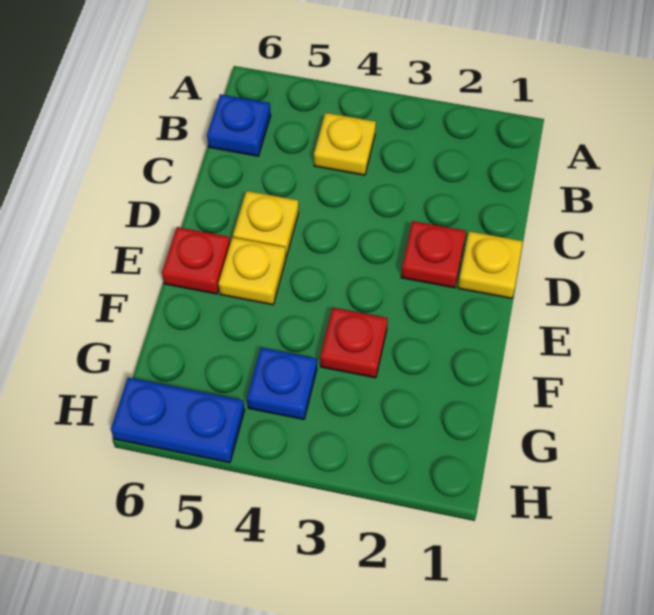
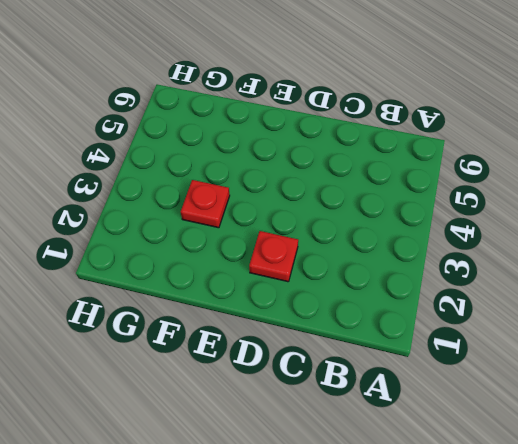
none -> yellow 1x1 plate [314,113,376,175]
none -> blue 1x1 plate [207,94,271,156]

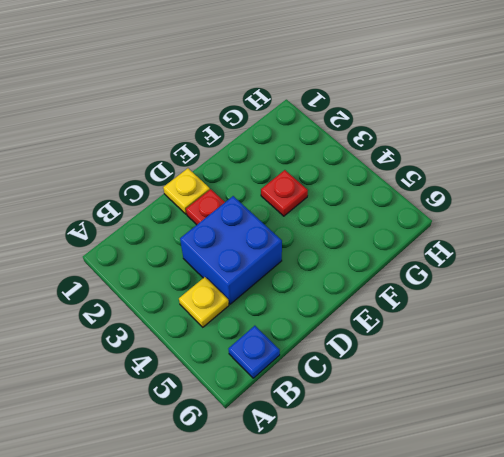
blue 2x2 brick [180,196,282,304] -> none
none -> yellow 1x1 plate [233,191,299,256]
none -> yellow 1x1 plate [218,237,286,305]

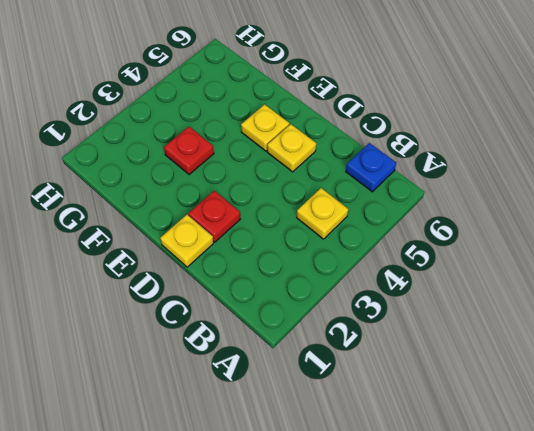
none -> red 1x1 plate [162,227,230,294]
none -> blue 1x1 plate [247,348,317,419]

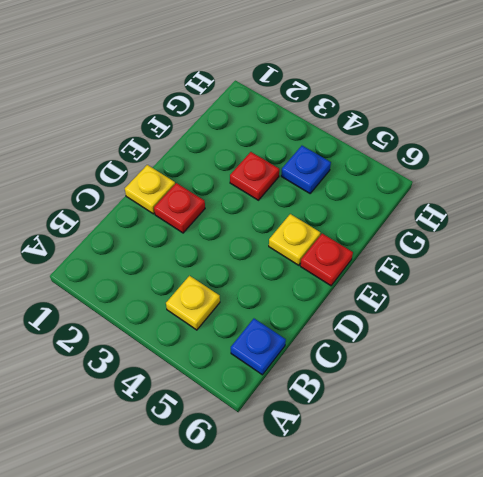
none -> yellow 1x1 plate [233,191,299,256]
none -> blue 1x2 plate [111,377,245,463]

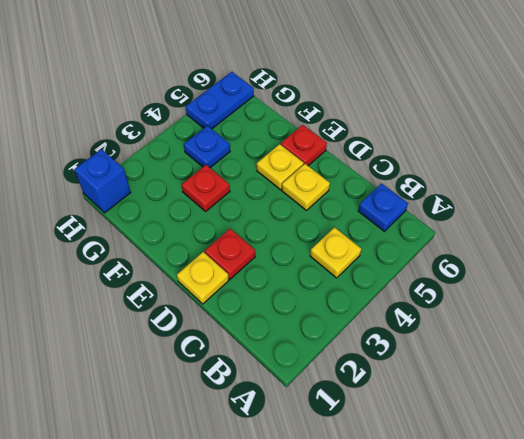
blue 1x1 brick [74,149,131,213] -> none

